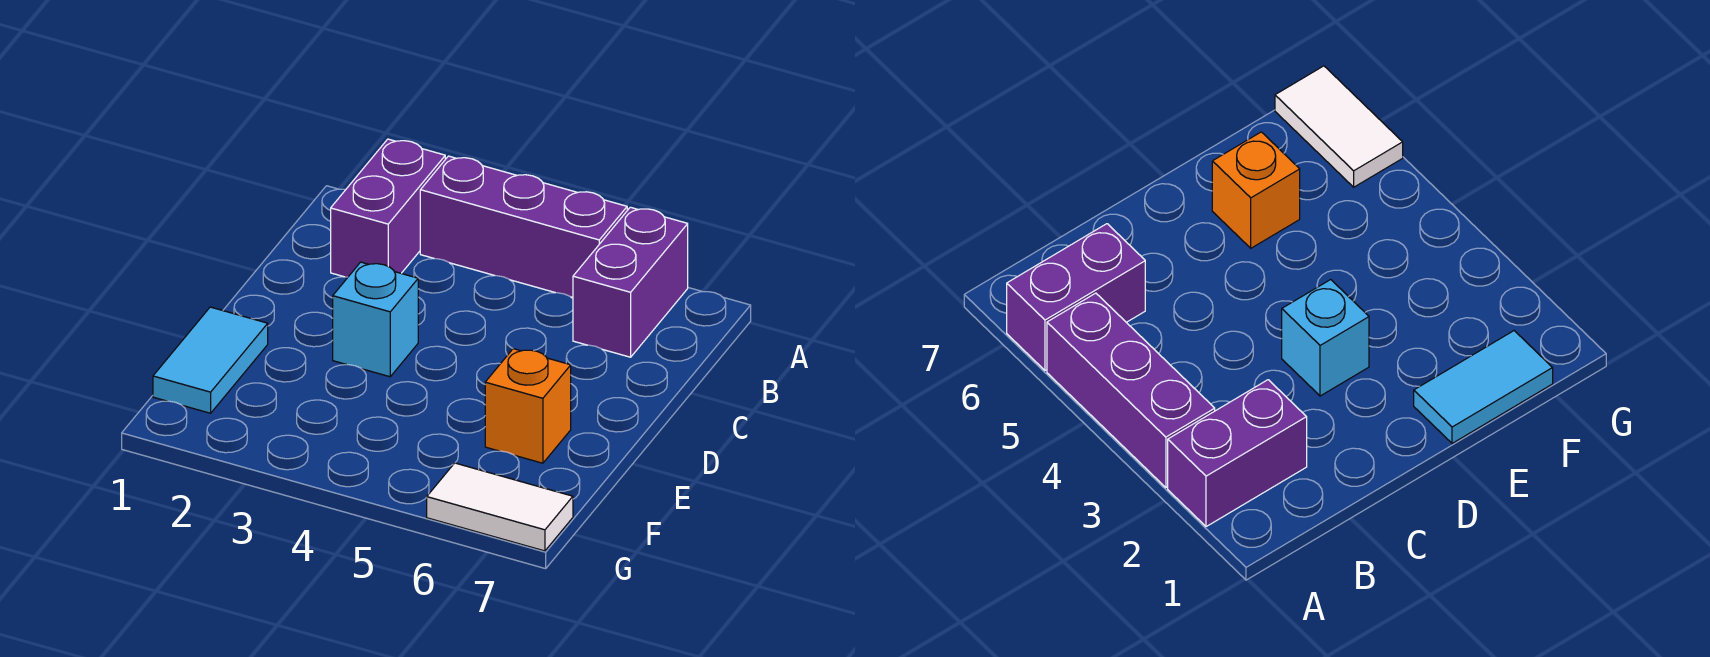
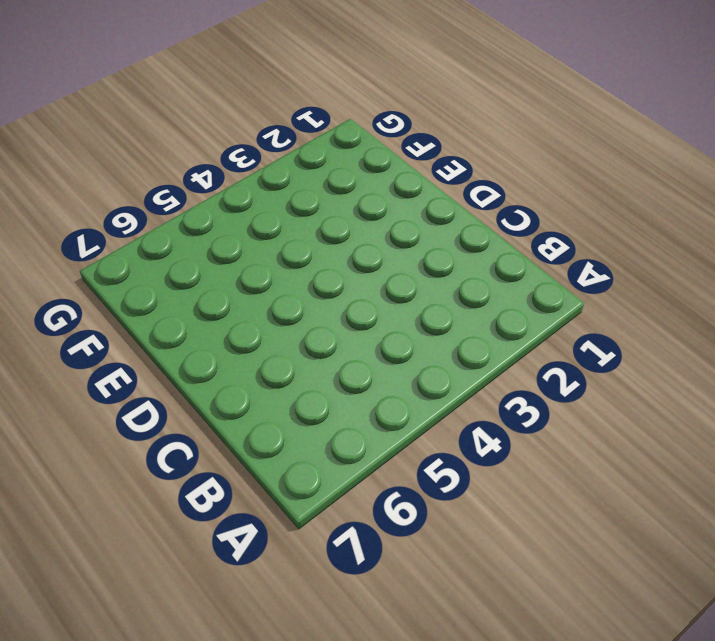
none -> purple 1x2 brick [331,139,445,277]
none -> purple 1x3 brick [420,156,627,297]

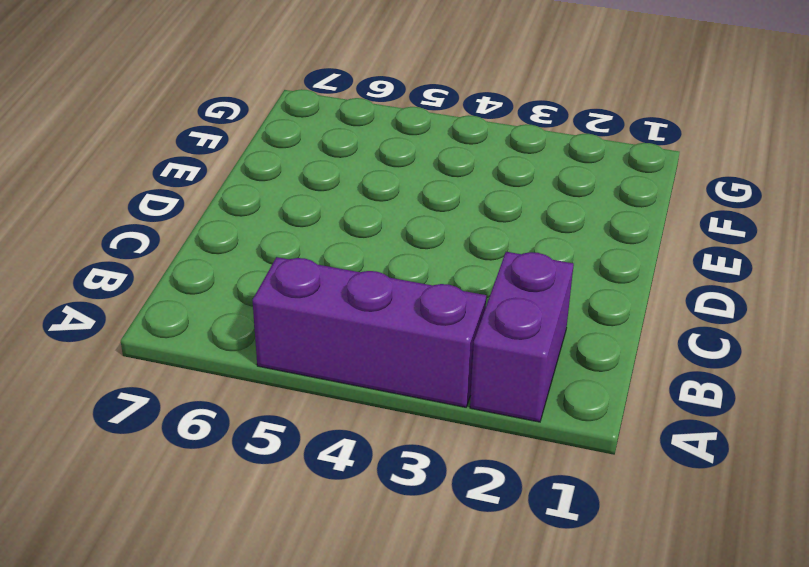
none -> purple 1x2 brick [573,207,688,357]
none -> cyan 1x1 brick [333,262,418,377]

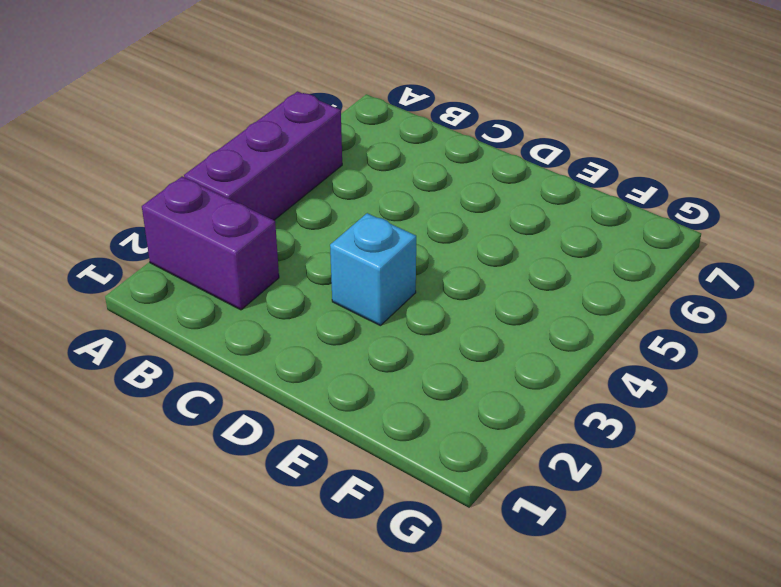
none -> purple 1x2 brick [573,207,688,357]
none -> cyan 1x2 tile [153,307,268,413]

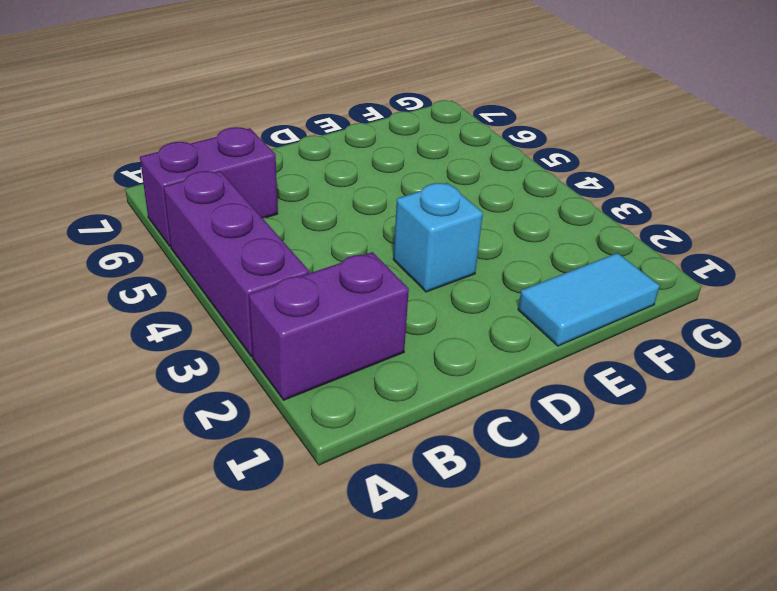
none -> orange 1x1 brick [485,349,571,463]
none -> white 1x2 tile [427,463,573,551]

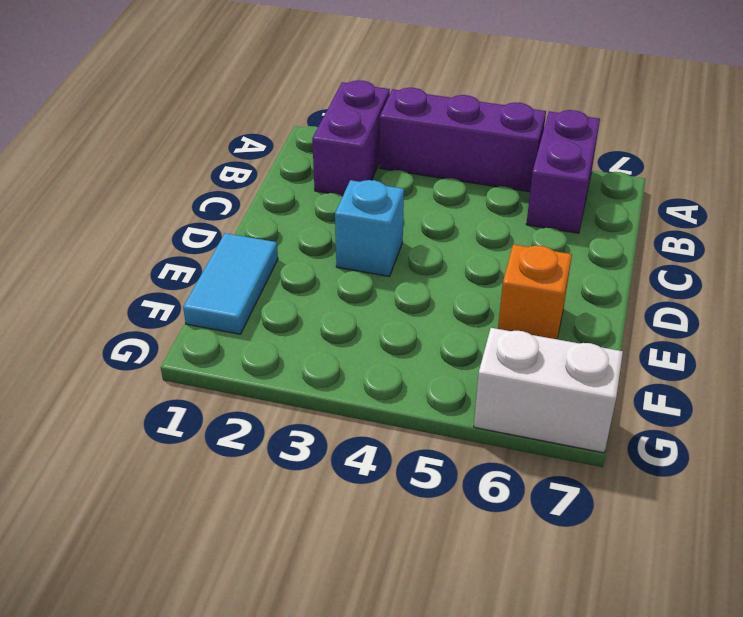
white 1x2 brick [474,328,623,453] -> white 1x2 tile [427,463,573,551]

